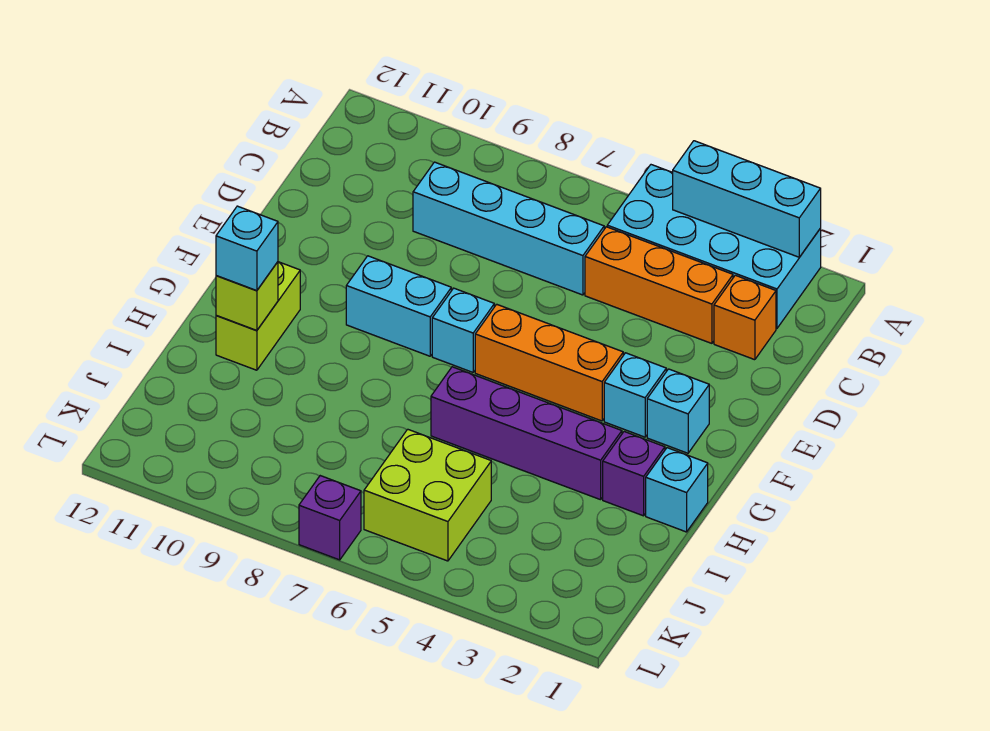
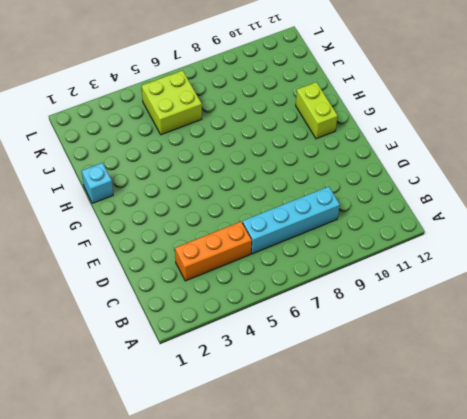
none -> cyan 2x4 brick [607,165,821,328]
none -> orange 1x1 brick [714,275,776,360]
none -> cyan 1x1 brick [647,369,709,453]

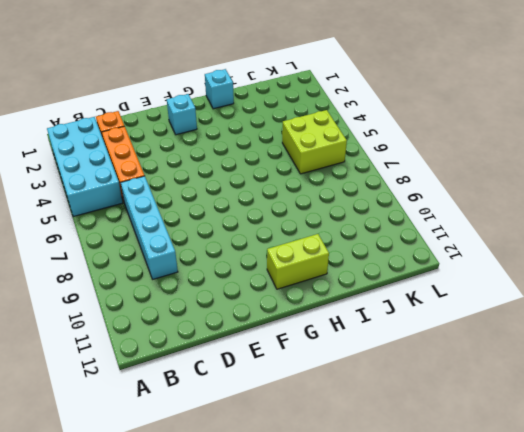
none -> cyan 1x1 brick [604,353,666,437]
none -> orange 1x3 brick [475,304,623,421]
none -> cyan 1x1 brick [432,288,494,372]

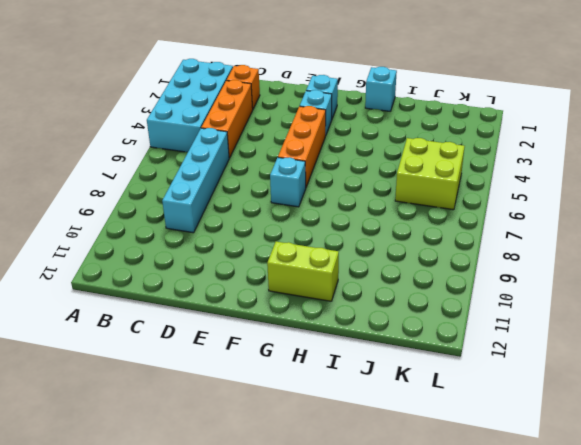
none -> cyan 1x2 brick [346,256,451,356]
none -> purple 1x1 brick [603,432,665,516]
none -> purple 1x4 brick [431,367,622,500]

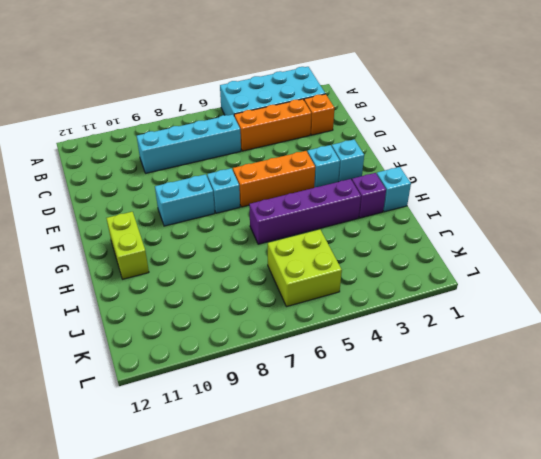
none -> purple 1x1 brick [299,476,361,560]
none -> cyan 1x3 brick [673,141,821,257]
none -> lime 1x1 brick [216,262,278,330]

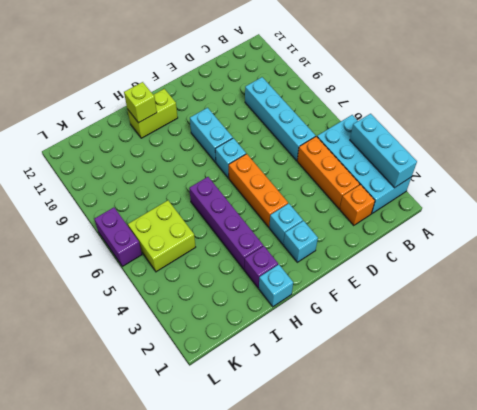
purple 1x2 brick [94,208,142,266] -> purple 1x1 brick [299,476,361,560]
none -> cyan 1x1 brick [216,206,278,291]

